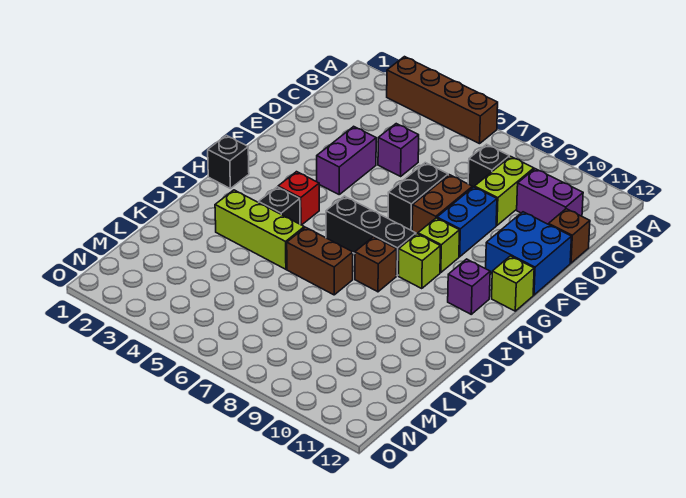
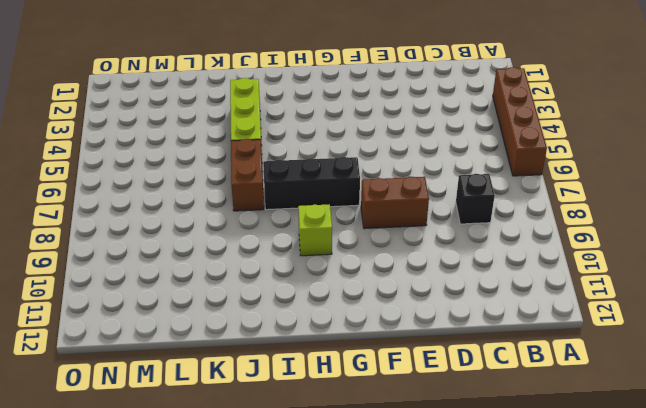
black 1x3 brick [263,157,360,210] -> black 1x3 brick turned to [326,196,416,276]
none -> lime 1x2 brick [475,156,534,225]
none -> purple 1x2 brick [517,169,583,224]
none -> purple 1x1 brick [378,124,419,176]

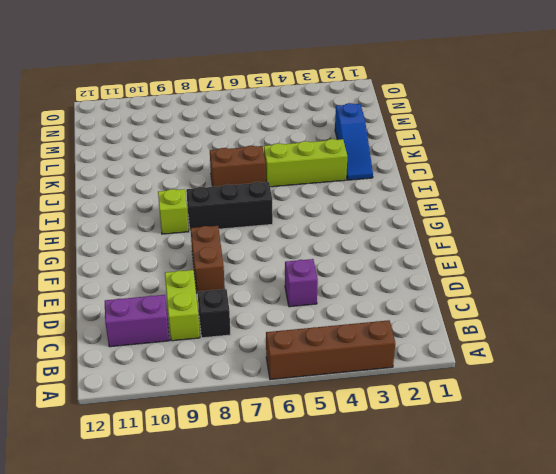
blue 1x3 slope [335,103,373,180] -> none
none -> brown 1x1 brick [549,209,590,263]
none -> purple 1x2 brick [317,126,376,194]
none -> black 1x2 brick [388,163,448,231]

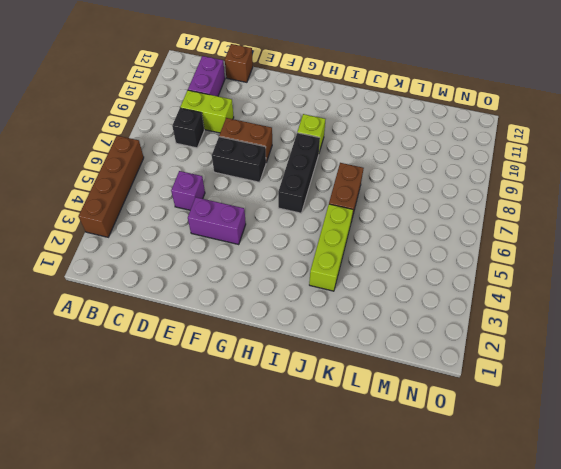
none -> blue 1x2 brick [437,187,497,257]
none -> blue 2x2 brick [486,212,571,295]
none -> lime 1x1 brick [418,218,460,273]

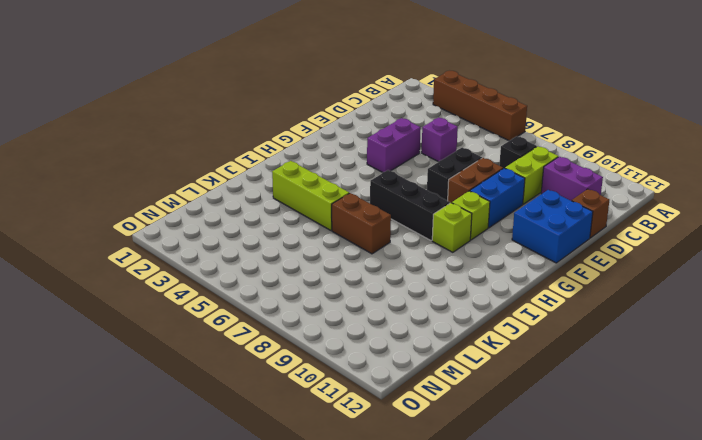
none -> lime 1x1 brick [492,256,534,311]
none -> black 1x1 brick [208,135,249,188]
none -> red 1x1 brick [278,172,319,225]

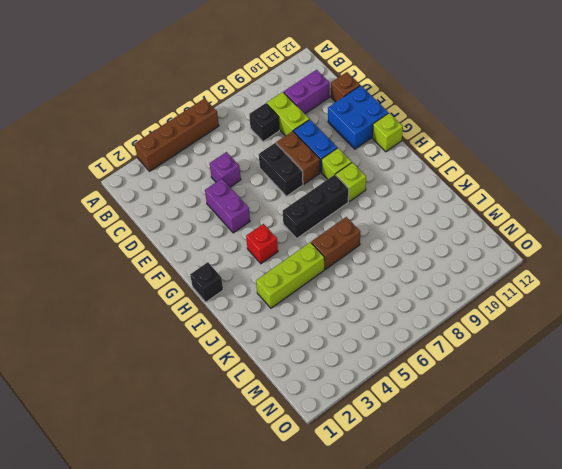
none -> purple 1x1 brick [448,259,490,314]
none -> black 1x1 brick [259,187,300,224]
none -> brown 1x1 brick [355,237,397,292]

